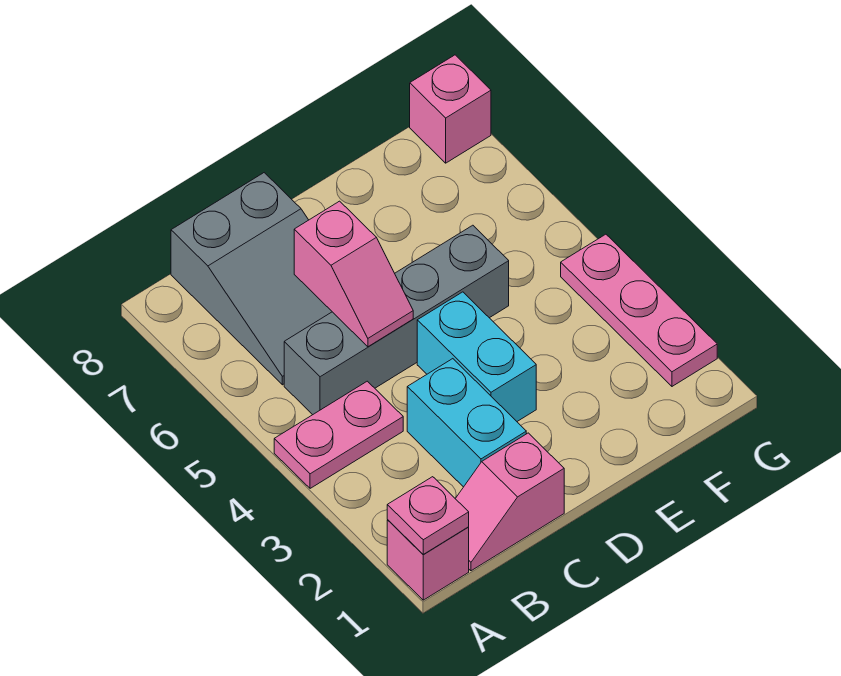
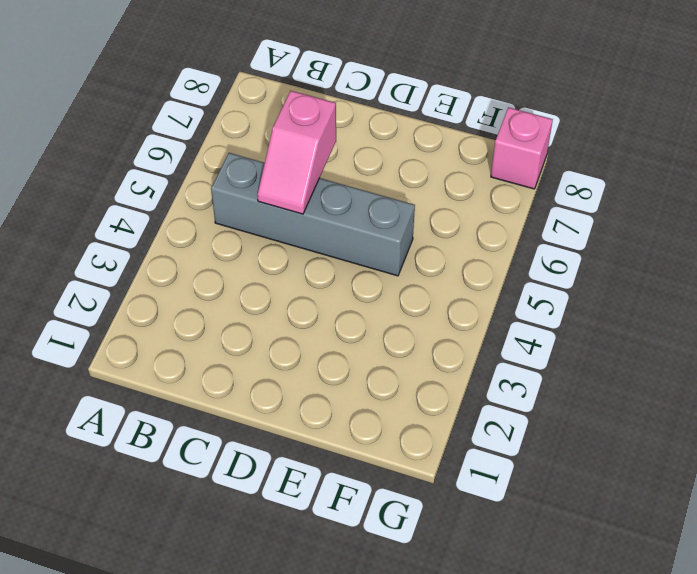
none -> pink 1x1 brick [387,520,469,600]
none -> pink 1x2 plate [274,381,403,488]

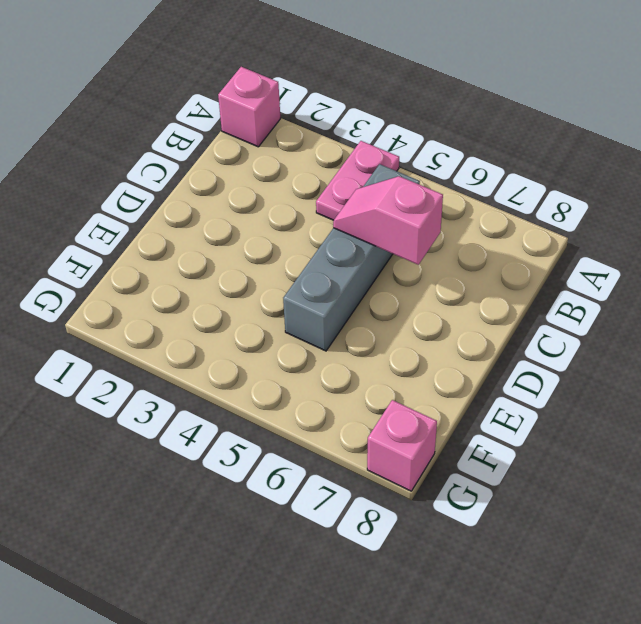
none -> pink 1x2 slope [455,433,564,571]
none -> grey 2x3 slope [171,173,332,385]

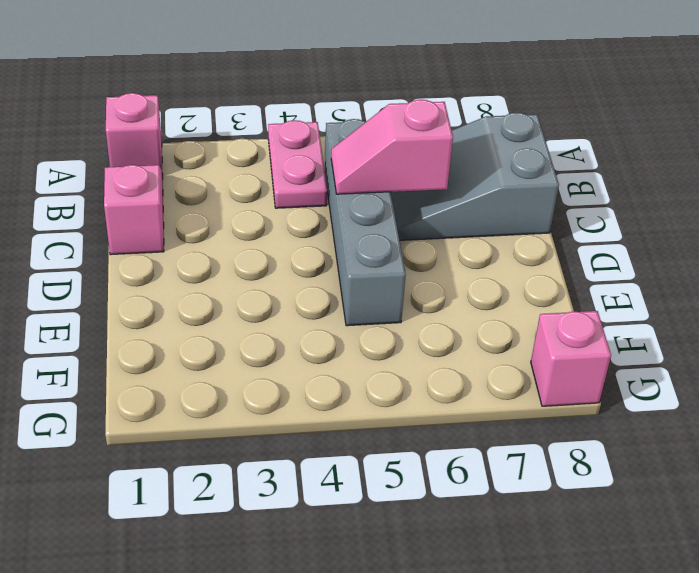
none -> cyan 1x2 brick [407,359,526,487]
none -> cyan 1x2 brick [417,292,536,421]

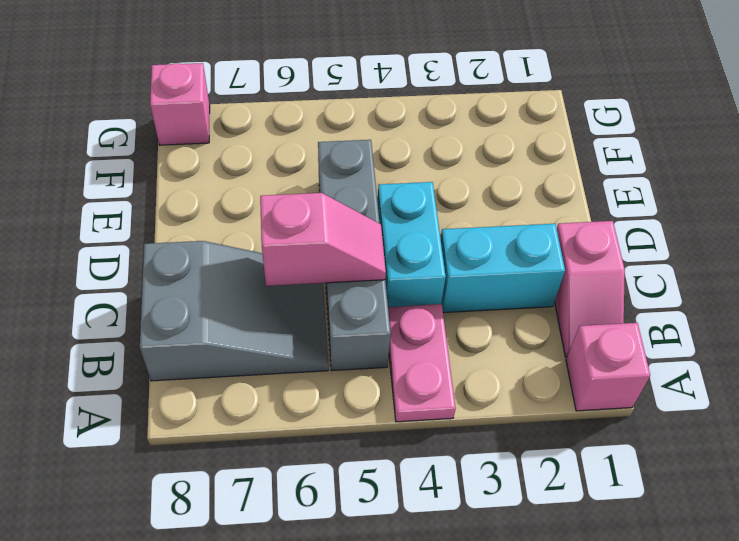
cyan 1x2 brick [377,182,446,307] -> cyan 1x2 brick turned to [417,292,536,421]
none -> pink 1x3 plate [561,234,717,386]
none -> pink 1x1 plate [387,477,469,555]

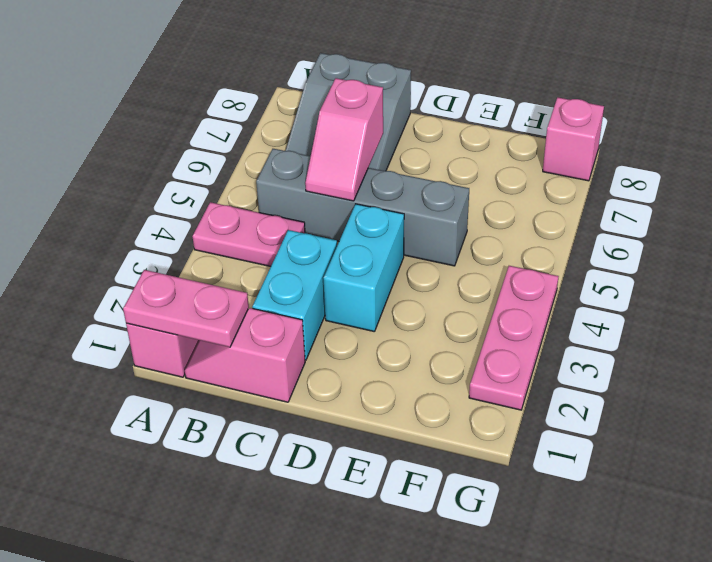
pink 1x2 plate [123,270,249,347] -> pink 1x1 plate [387,477,469,555]

